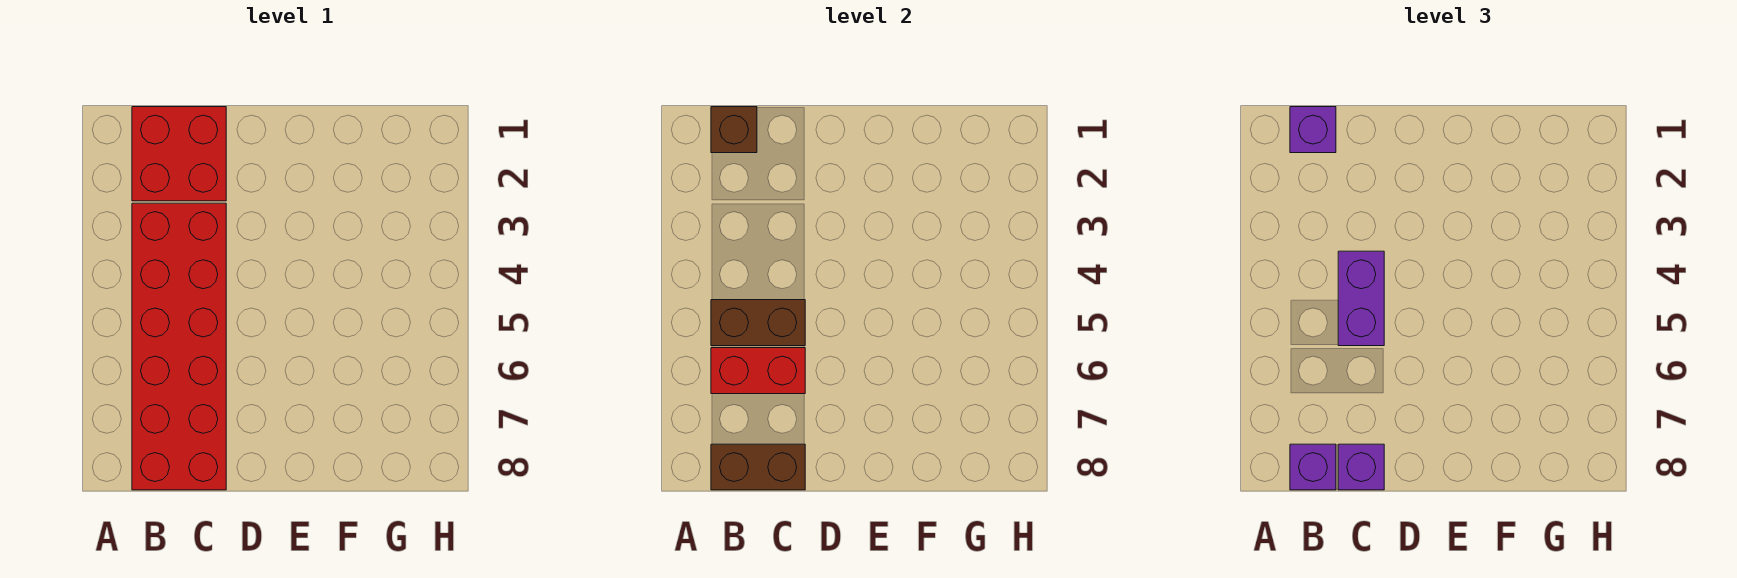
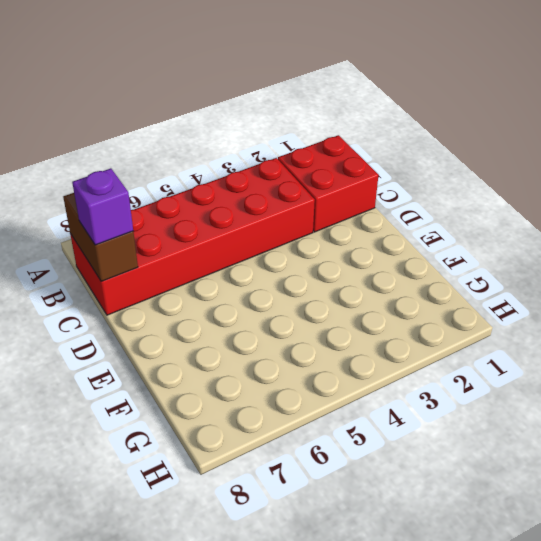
none -> brown 1x1 brick [711,107,757,153]
none -> brown 1x2 brick [711,300,805,346]

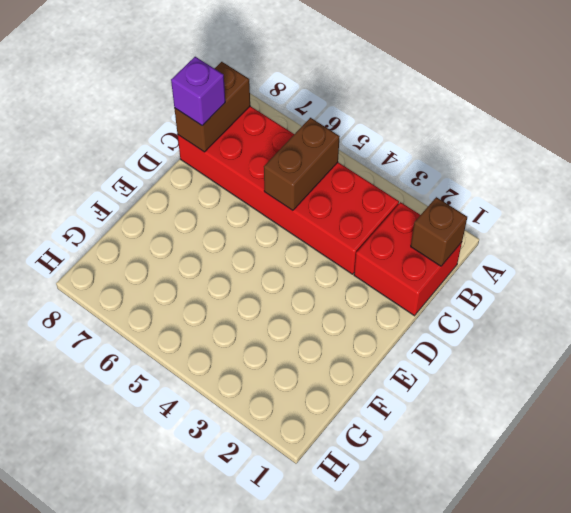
none -> red 1x2 brick [711,348,805,394]
none -> purple 1x1 brick [1290,107,1336,153]

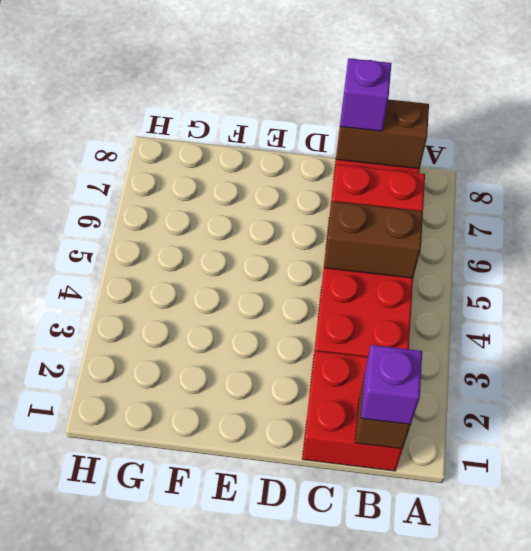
none -> purple 1x1 brick [1290,444,1336,490]
none -> purple 1x2 brick [1338,251,1384,346]

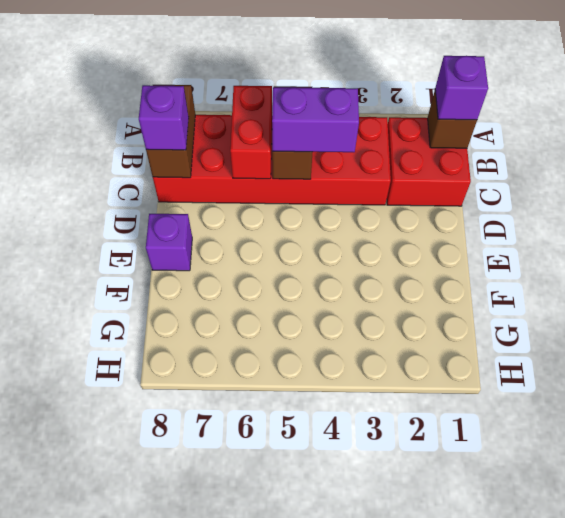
purple 1x1 brick [146,214,192,271] -> purple 1x1 brick moved to [1290,444,1336,490]

